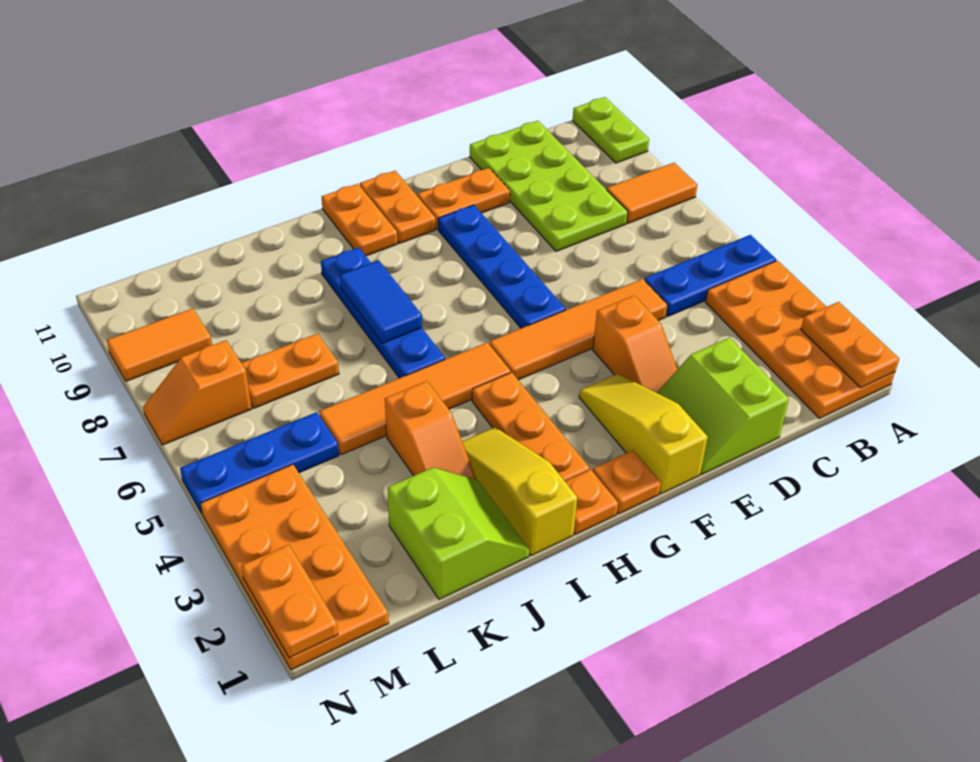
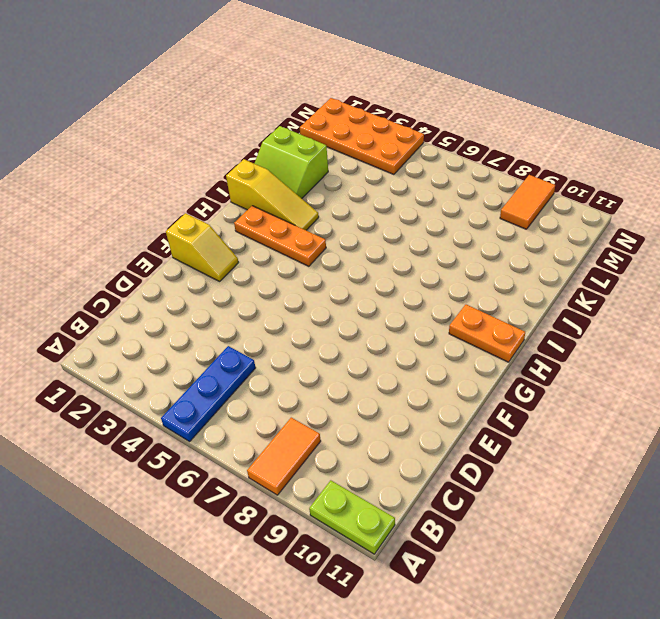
yellow 1x2 slope [166,213,238,281] -> yellow 1x3 slope [579,374,708,494]
none -> orange 2x4 plate [706,261,895,418]
none -> lime 2x4 plate [470,121,628,251]
none -> lime 2x2 slope [657,338,789,474]

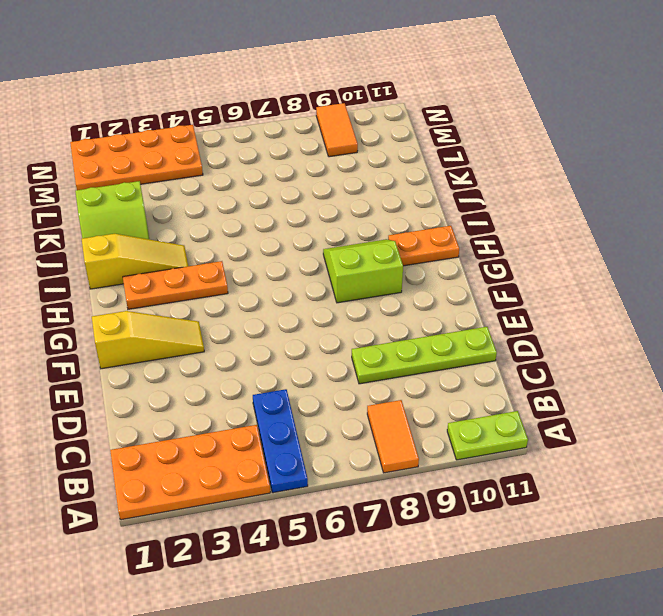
lime 1x4 plate [352,327,497,384] -> lime 2x4 plate [470,121,628,251]
lime 2x2 slope [323,239,403,303] -> lime 2x2 slope moved to [657,338,789,474]
none -> orange 1x4 tile [489,279,668,380]
none -> orange 1x2 slope [593,295,678,393]
none -> orange 1x2 plate [417,168,510,229]

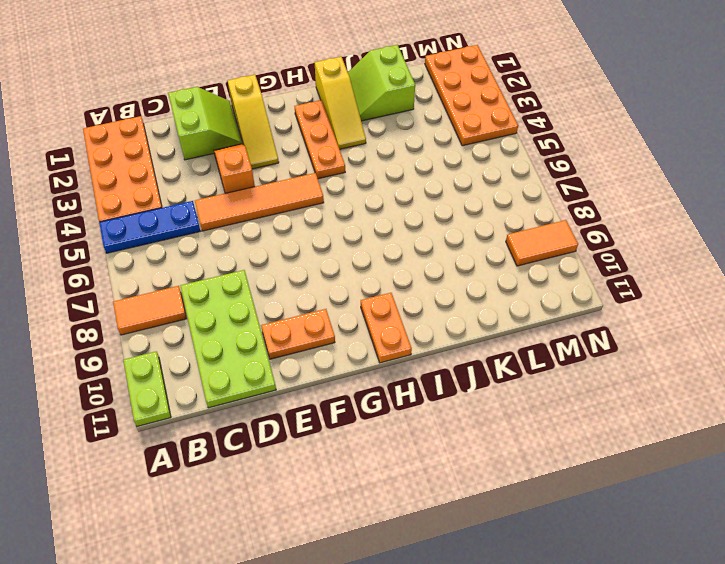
none -> blue 1x4 plate [438,205,566,328]
none -> orange 1x1 plate [593,450,661,514]
none -> orange 1x2 plate [360,171,436,243]

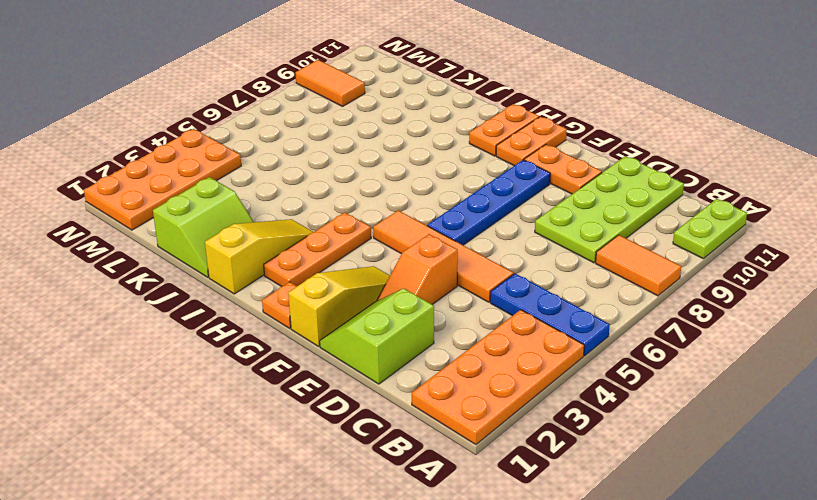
none -> orange 1x1 plate [565,470,618,534]
none -> orange 1x4 tile [319,342,511,455]
none -> blue 1x4 plate [321,247,445,378]

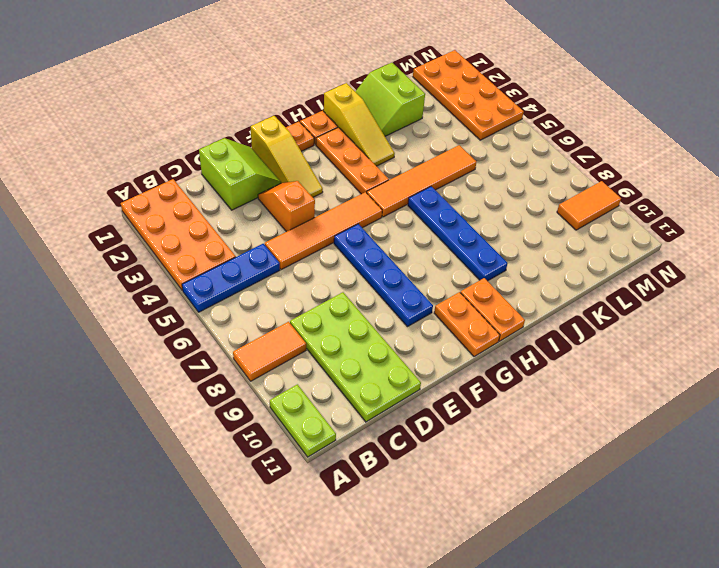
none -> orange 1x2 plate [417,168,510,229]
none -> orange 1x2 slope [385,381,476,479]
none -> orange 1x2 plate [242,333,339,408]

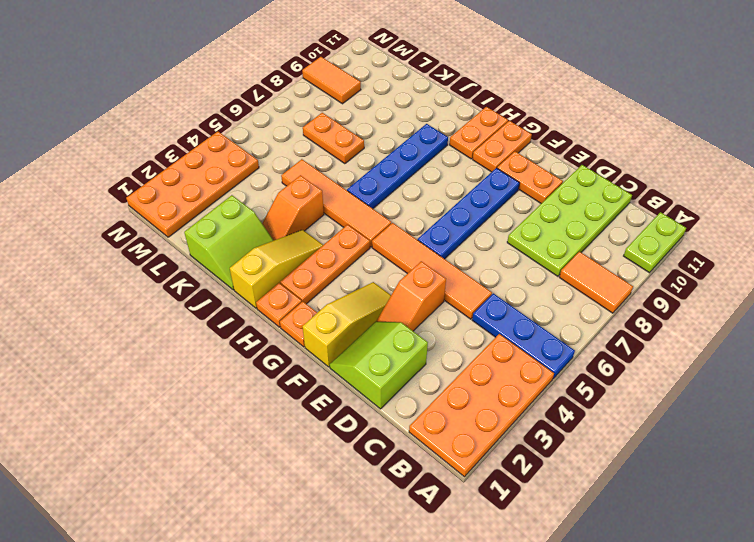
none -> blue 1x3 plate [180,412,339,513]
none -> orange 1x2 slope [143,340,252,445]
none -> orange 1x2 plate [801,302,899,388]

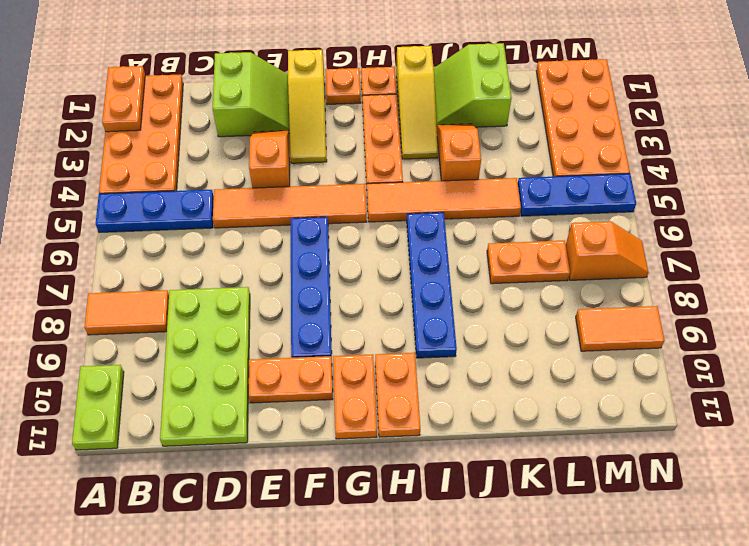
none -> blue 1x2 tile [340,260,422,343]
none -> orange 1x2 plate [241,545,338,658]

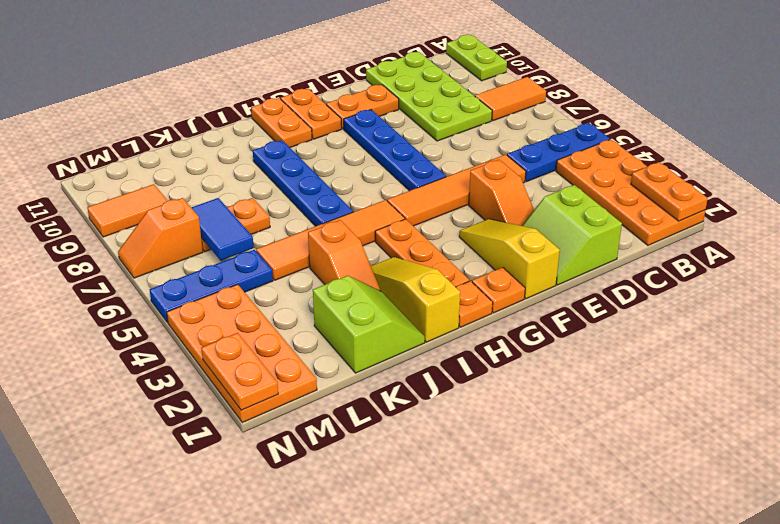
blue 1x2 tile [191,198,254,261] -> blue 1x2 tile moved to [340,260,422,343]

